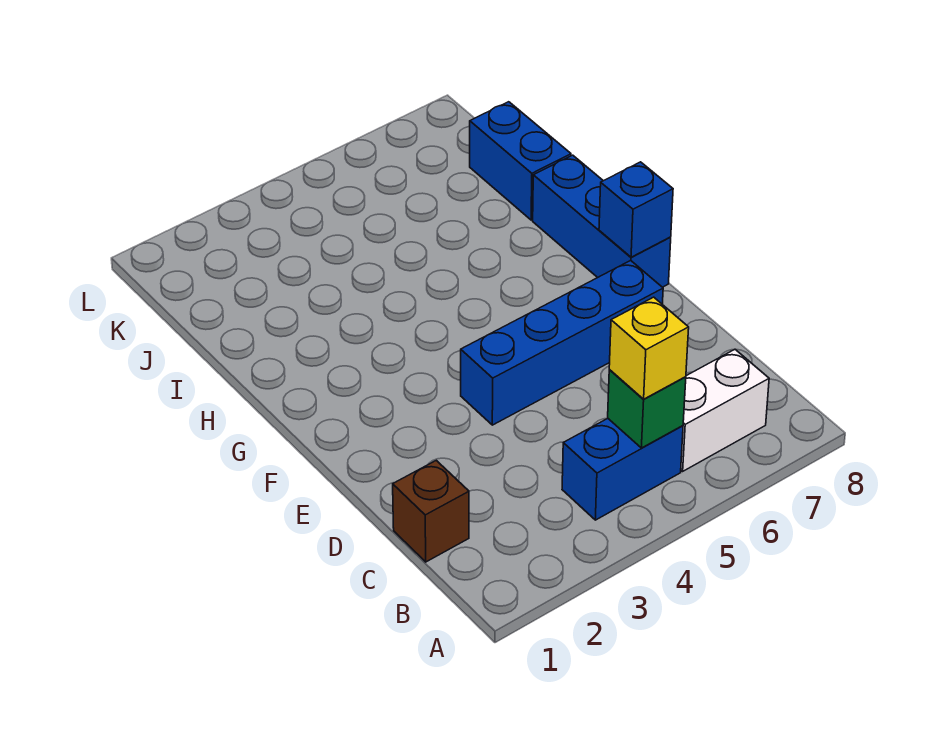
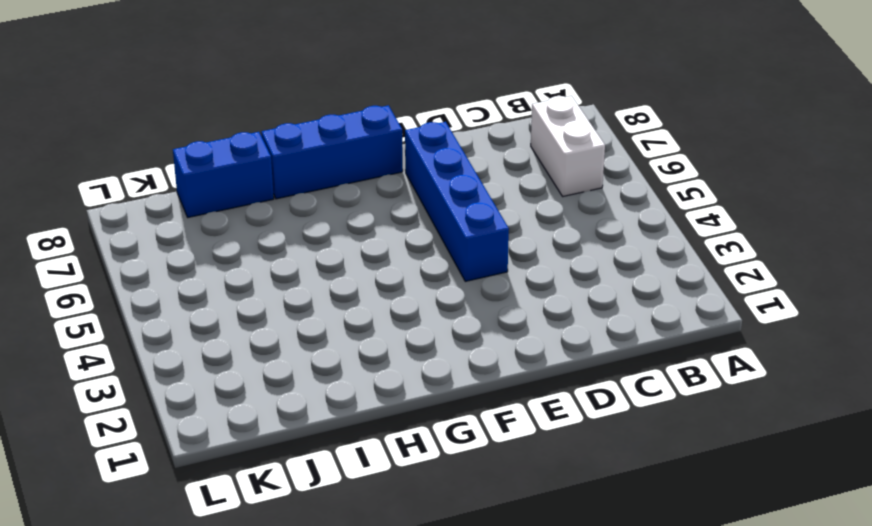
none -> blue 1x2 brick [562,418,683,520]
none -> brown 1x1 brick [393,460,469,562]

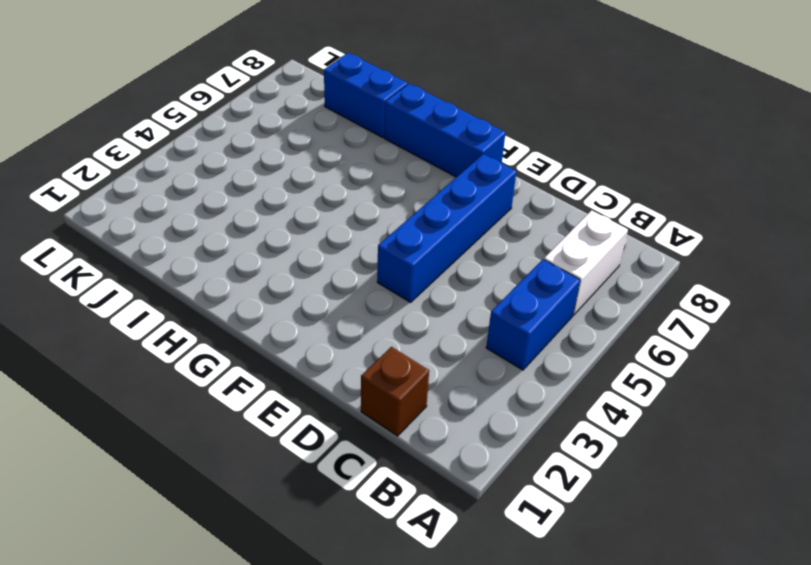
none -> green 1x1 brick [608,370,686,448]
none -> blue 1x1 brick [599,162,673,257]

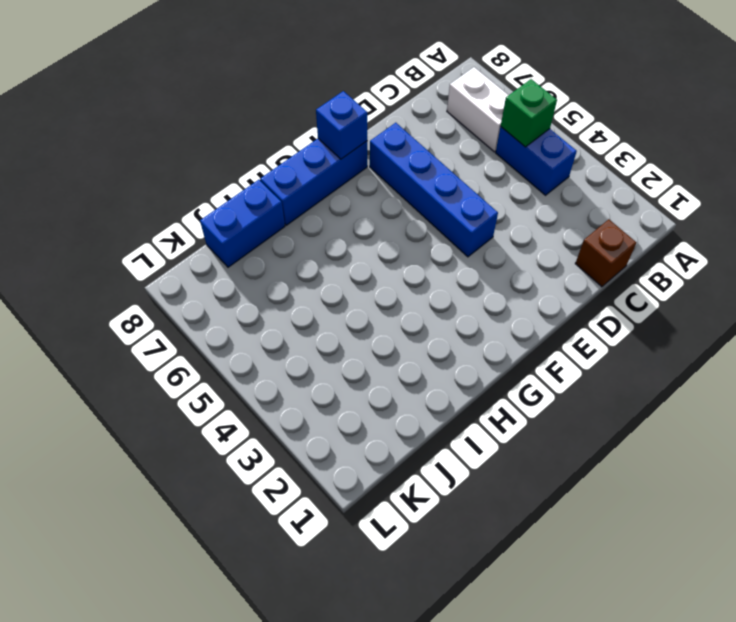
none -> yellow 1x1 brick [609,297,689,399]

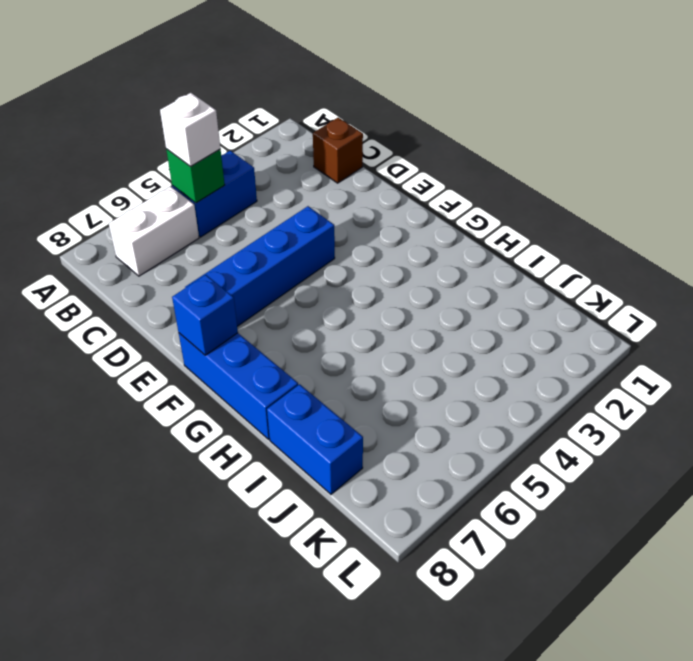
white 1x1 brick [160,93,220,166] -> yellow 1x1 brick [609,297,689,399]

